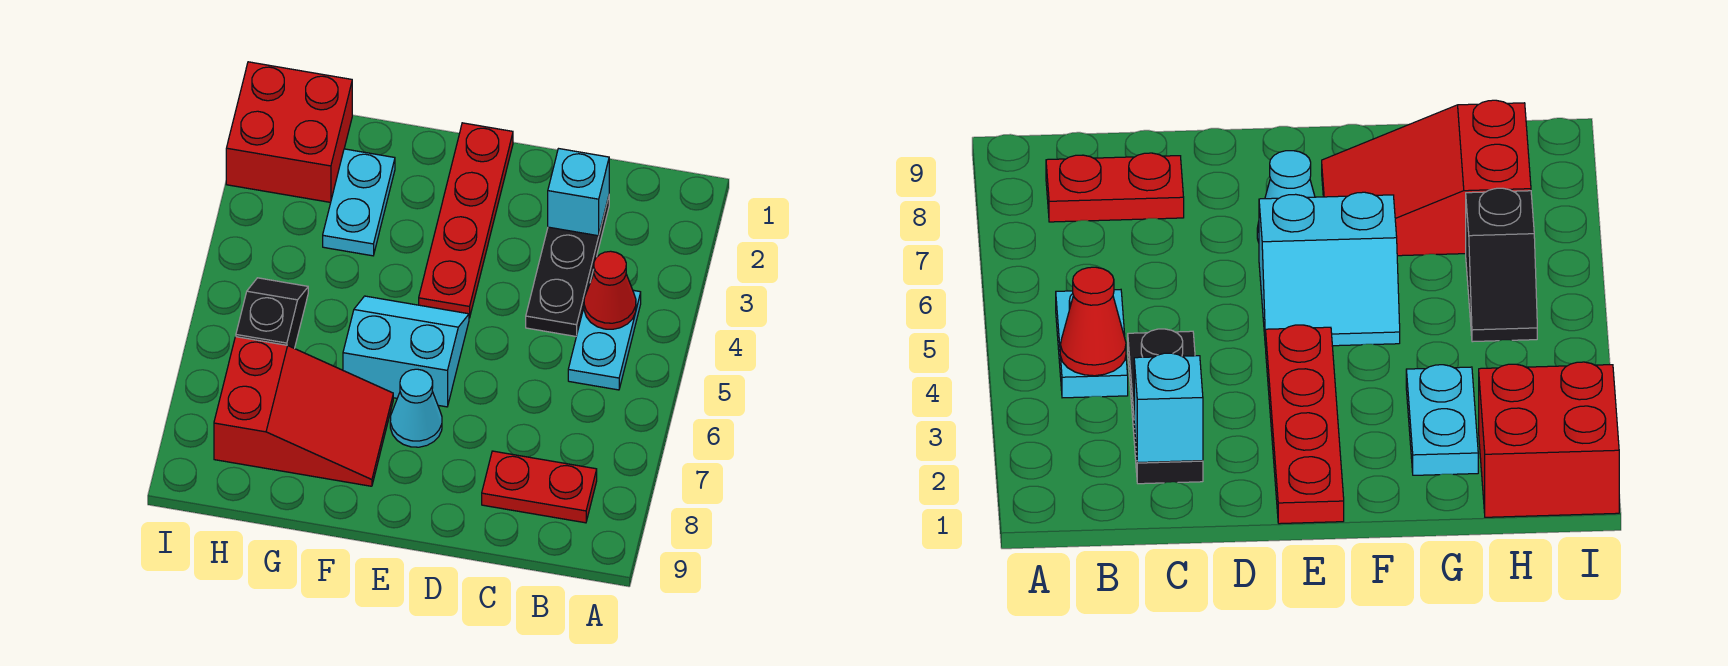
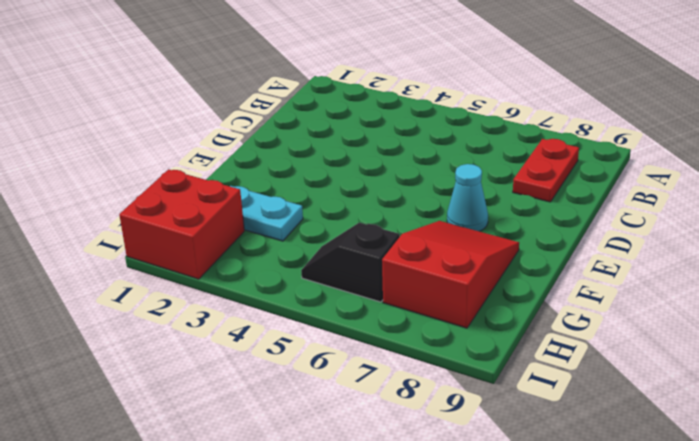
none -> cyan 1x2 plate [568,290,641,390]
none -> black 1x3 plate [526,197,609,336]
none -> red 1x4 plate [419,123,513,318]

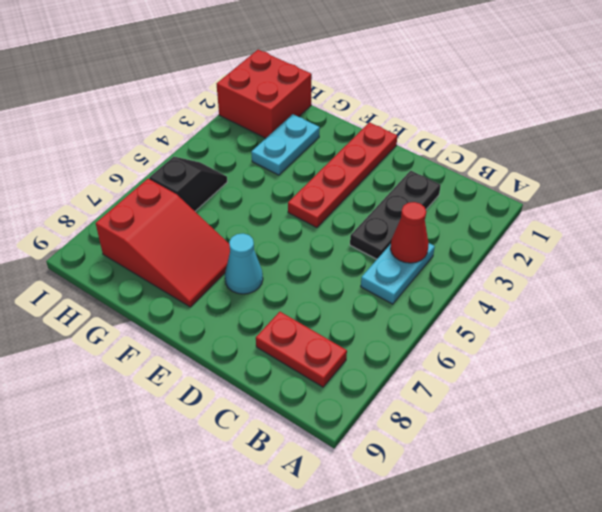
none -> cyan 2x2 slope [343,296,469,407]
none -> cyan 1x1 brick [548,149,609,236]

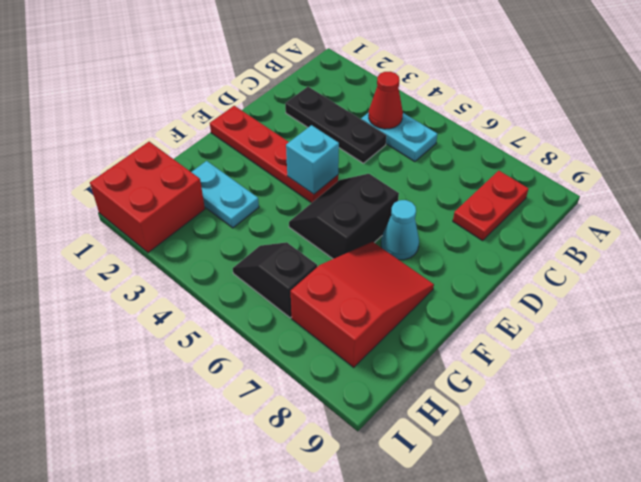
cyan 1x1 brick [286,125,339,194] -> cyan 1x1 brick moved to [548,149,609,236]
black 2x2 slope [289,174,399,259] -> cyan 2x2 slope [343,296,469,407]

